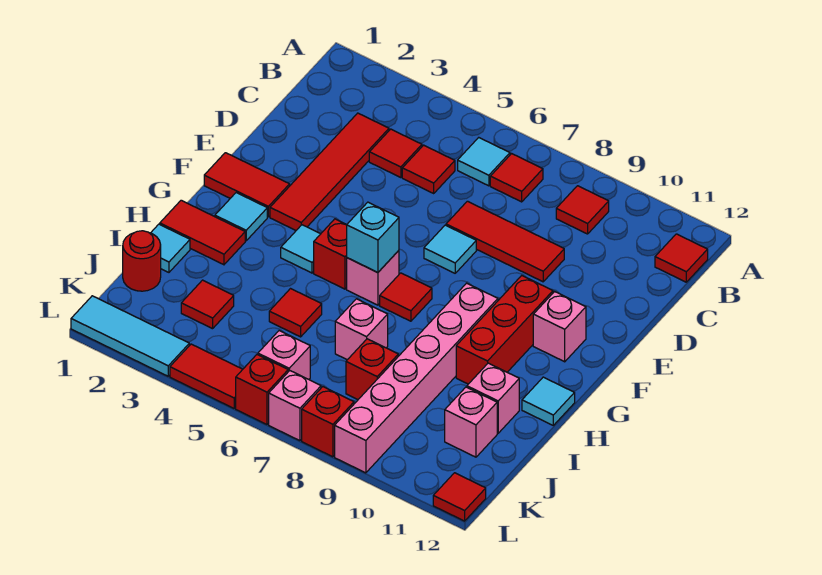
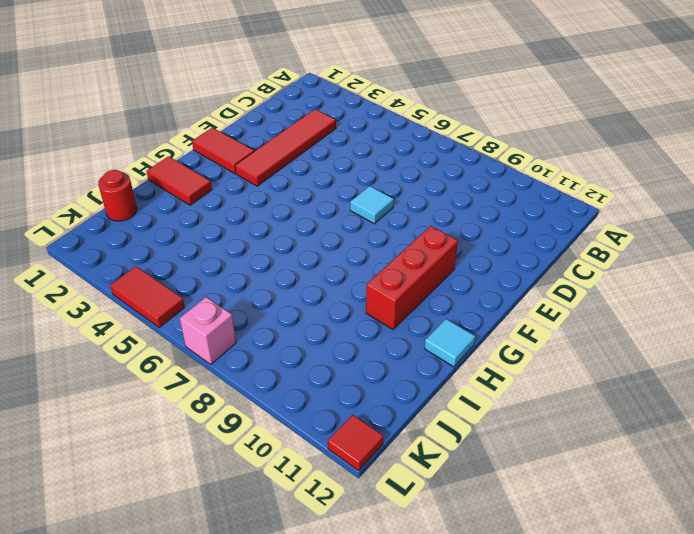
none -> cyan 1x1 tile [458,138,510,186]
none -> red 1x1 tile [490,154,543,202]
none -> red 1x1 tile [556,186,609,234]
none -> red 1x1 tile [655,234,708,282]

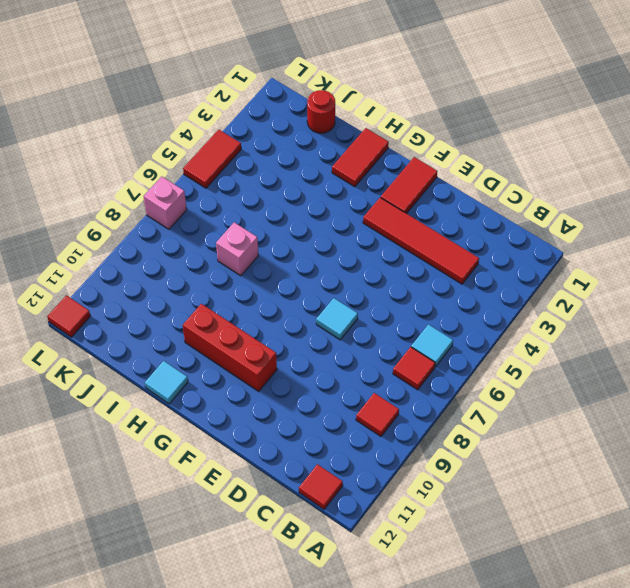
none -> red 1x1 tile [369,129,422,178]
none -> red 1x1 tile [402,145,455,193]
none -> red 1x3 tile [446,201,564,282]
none -> pink 1x1 brick [533,292,586,362]

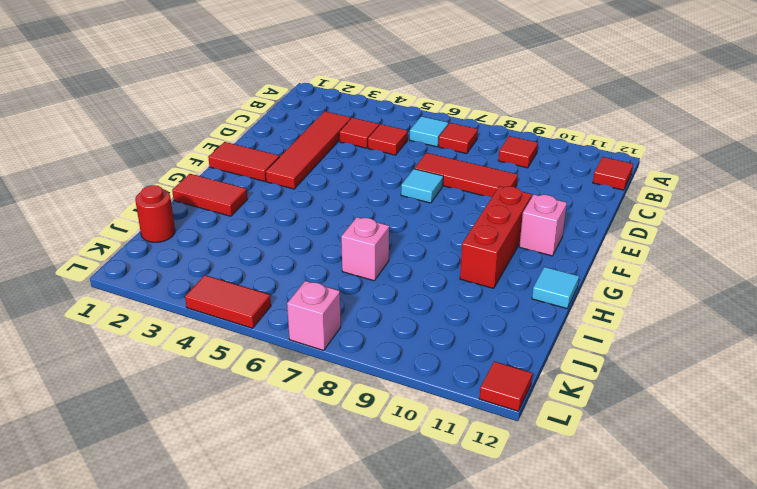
none -> cyan 1x1 tile [215,193,267,241]
none -> cyan 1x1 tile [281,225,320,273]
none -> red 1x1 brick [314,219,347,289]
none -> pink 1x1 brick [347,251,399,305]

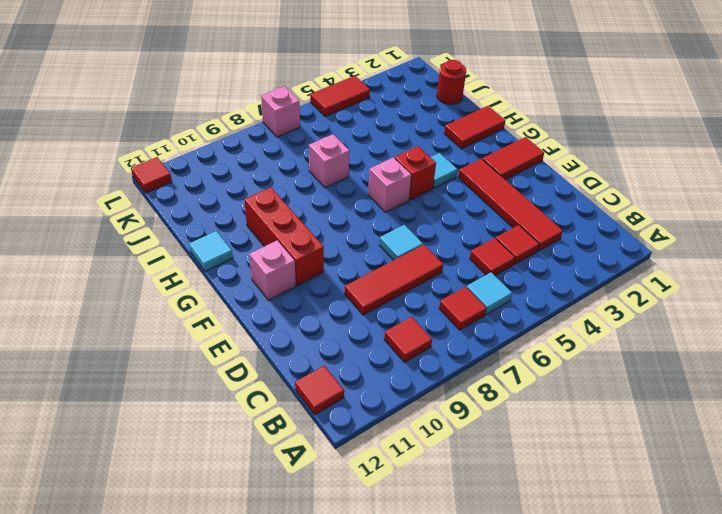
none -> cyan 1x1 tile [215,193,267,241]
none -> red 1x1 tile [380,273,432,321]
none -> pink 1x6 brick [335,283,498,473]
none -> cyan 1x1 tile [151,224,190,272]

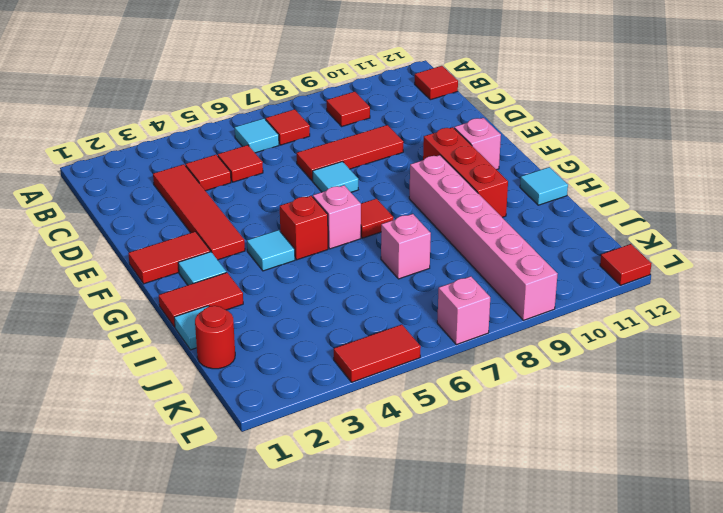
none -> red 1x1 tile [269,289,322,337]
none -> pink 1x1 brick [467,363,519,433]
none -> red 1x1 tile [181,280,234,329]
none -> red 1x1 brick [346,339,398,400]

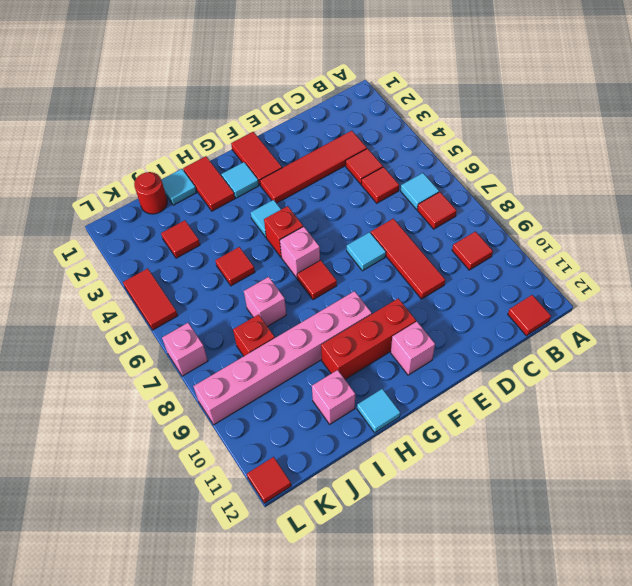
none -> pink 1x1 brick [445,387,497,457]
none -> pink 1x1 brick [258,331,310,379]
none -> cyan 1x3 tile [71,296,189,376]
none -> red 1x1 brick [236,355,288,424]

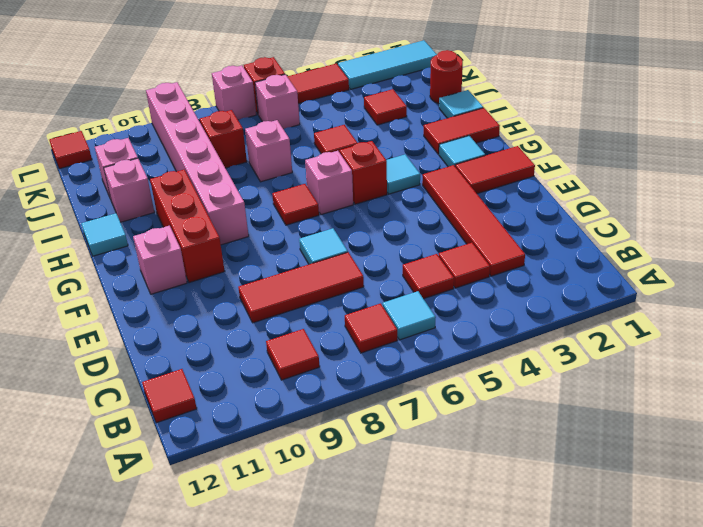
none -> red 1x1 brick [302,387,354,457]
none -> cyan 1x1 brick [347,202,399,273]

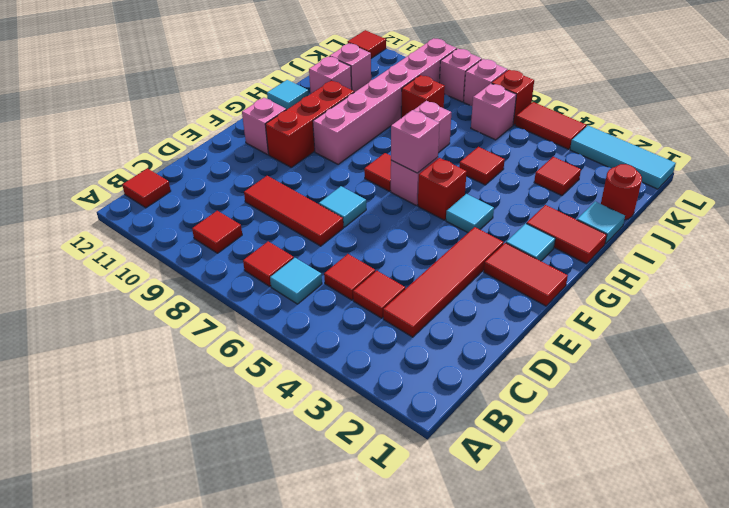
pink 1x1 brick [391,110,440,173] -> cyan 1x1 brick [347,202,399,273]
pink 1x1 brick [439,49,482,102] -> red 1x1 brick [302,387,354,457]

